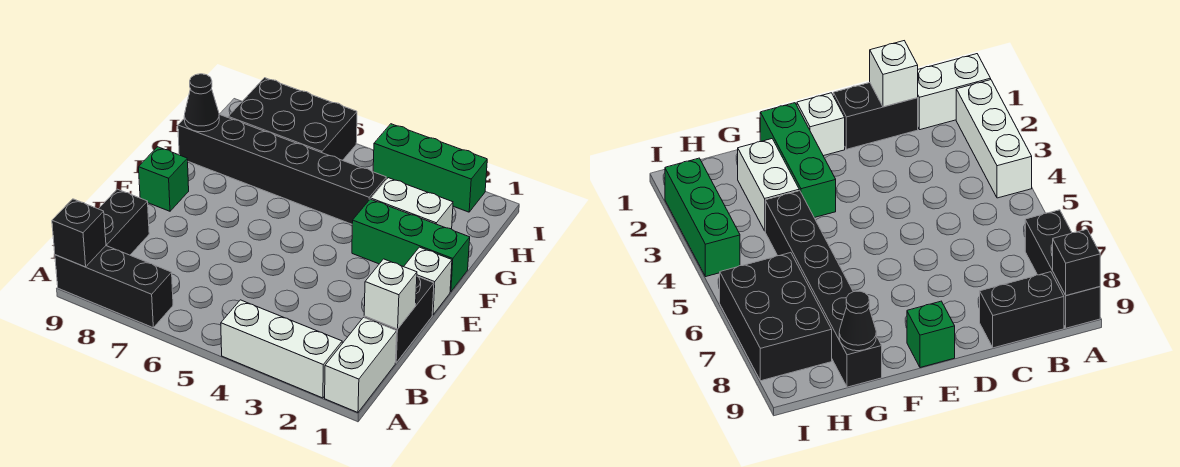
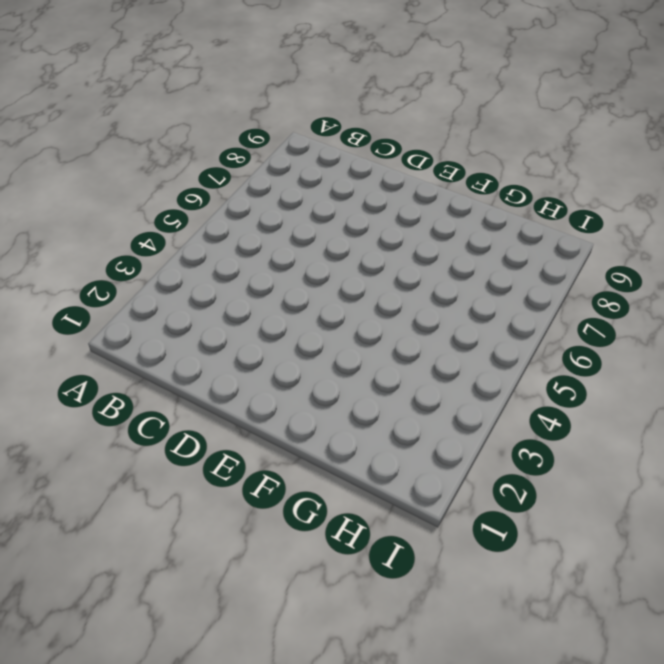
none -> white 1x2 brick [325,318,397,412]
none -> white 1x3 brick [221,300,342,398]
none -> black 1x3 brick [55,246,173,327]

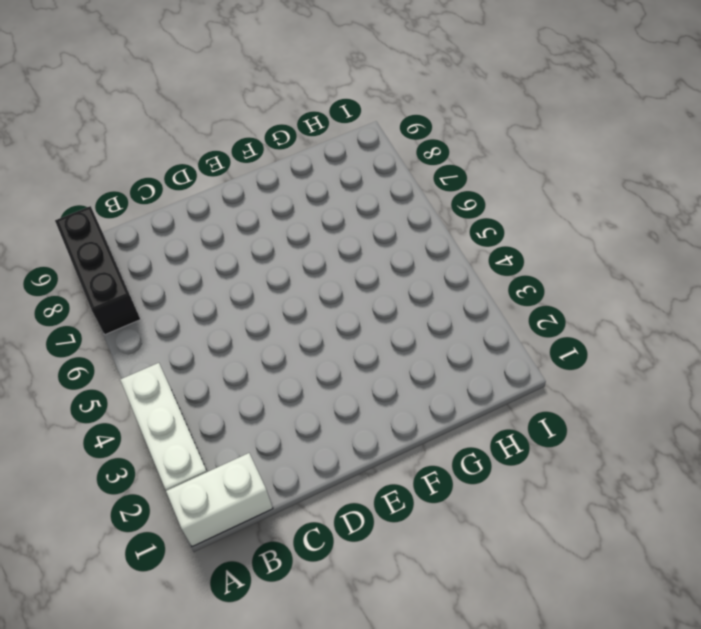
none -> black 1x2 brick [99,189,149,255]
none -> black 1x2 brick [364,277,434,363]
none -> white 1x1 brick [404,247,452,315]

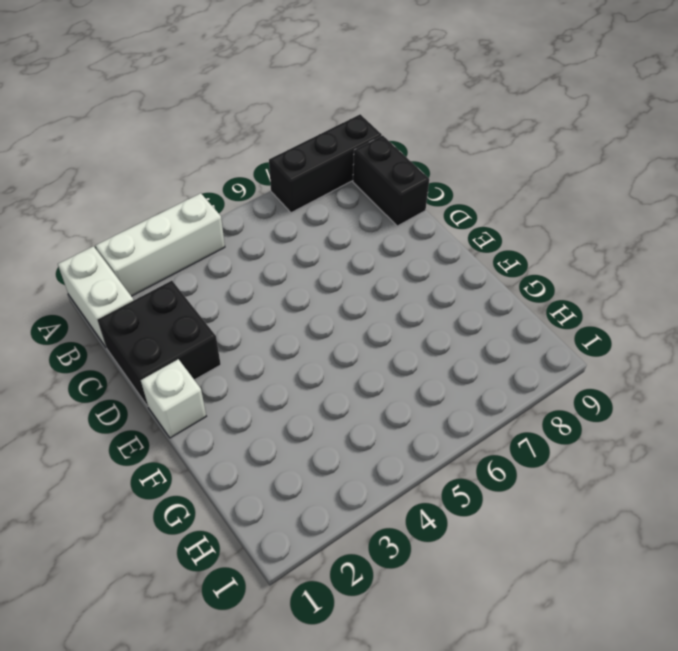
black 2x2 brick [98,281,221,406] -> black 1x2 brick [364,277,434,363]
none -> green 1x1 brick [139,147,189,211]
none -> green 1x3 brick [352,199,470,292]
none -> white 1x2 brick [371,178,453,229]

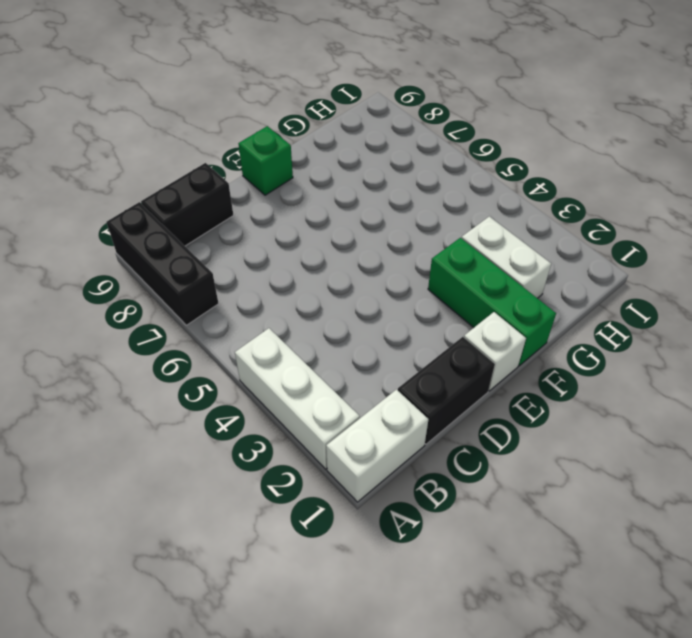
none -> black 1x6 brick [178,114,386,224]
none -> black 2x3 brick [228,78,357,160]
none -> green 1x3 brick [373,124,487,212]

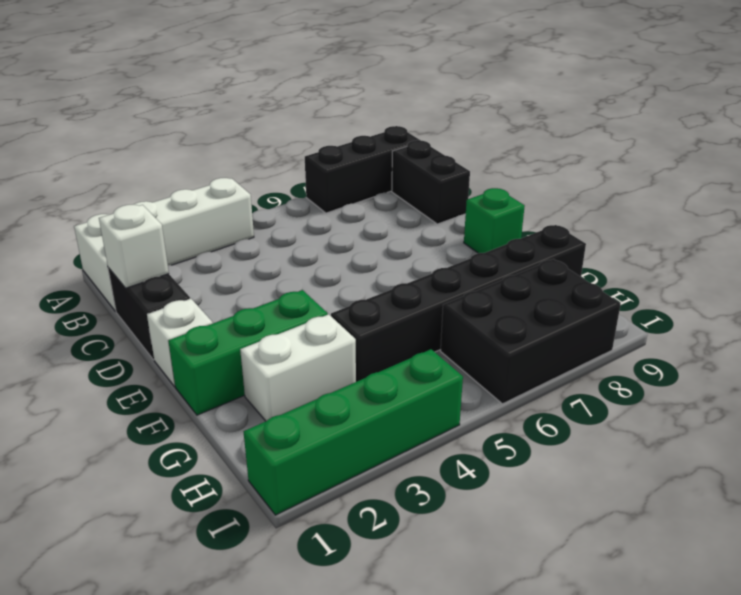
green 1x4 brick [243,349,463,515] -> green 1x3 brick [373,124,487,212]
none -> black 1x1 brick [52,199,106,267]
none -> black 1x1 cone [184,74,219,132]

